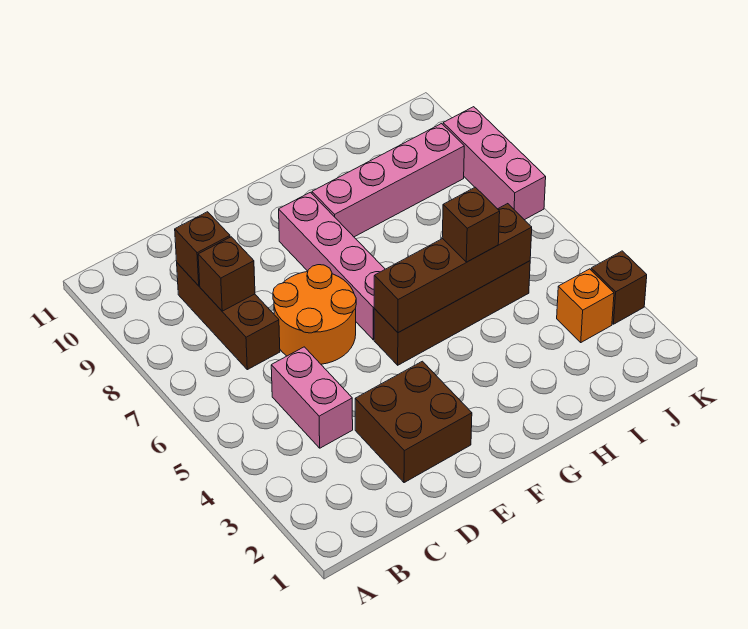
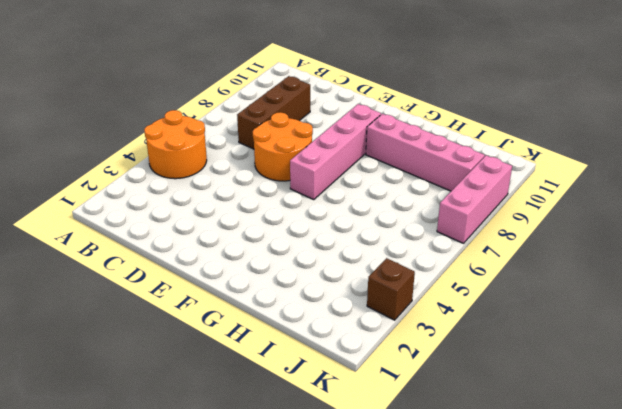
orange 2x2 round brick [144,110,207,179] -> none
none -> pink 1x2 brick [271,347,353,448]
none -> brown 2x2 brick [355,361,472,483]
none -> brown 1x4 brick [374,261,530,365]

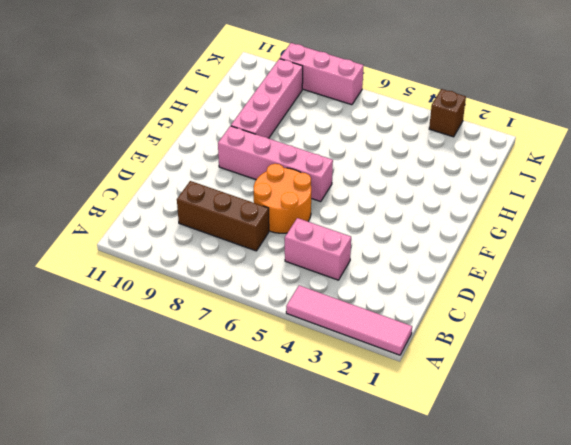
pink 1x4 tile [286,285,412,355] -> none
none -> brown 2x2 brick [355,361,472,483]
none -> brown 1x4 brick [374,261,530,365]
none -> orange 1x1 brick [557,269,614,342]

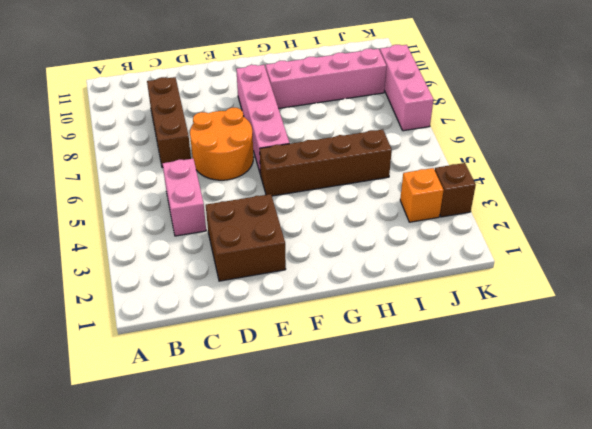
none -> brown 1x1 brick [198,237,255,311]
none -> brown 1x1 brick [175,212,230,286]
none -> brown 1x4 brick [374,204,532,333]

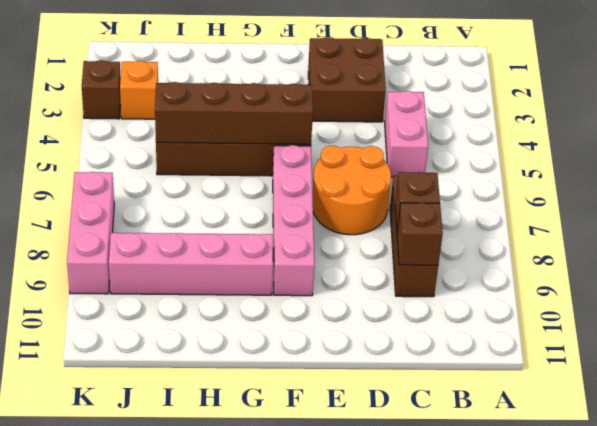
none -> brown 1x1 brick [442,187,500,262]

